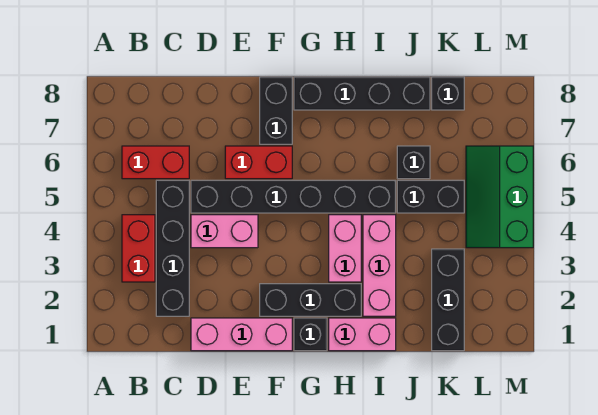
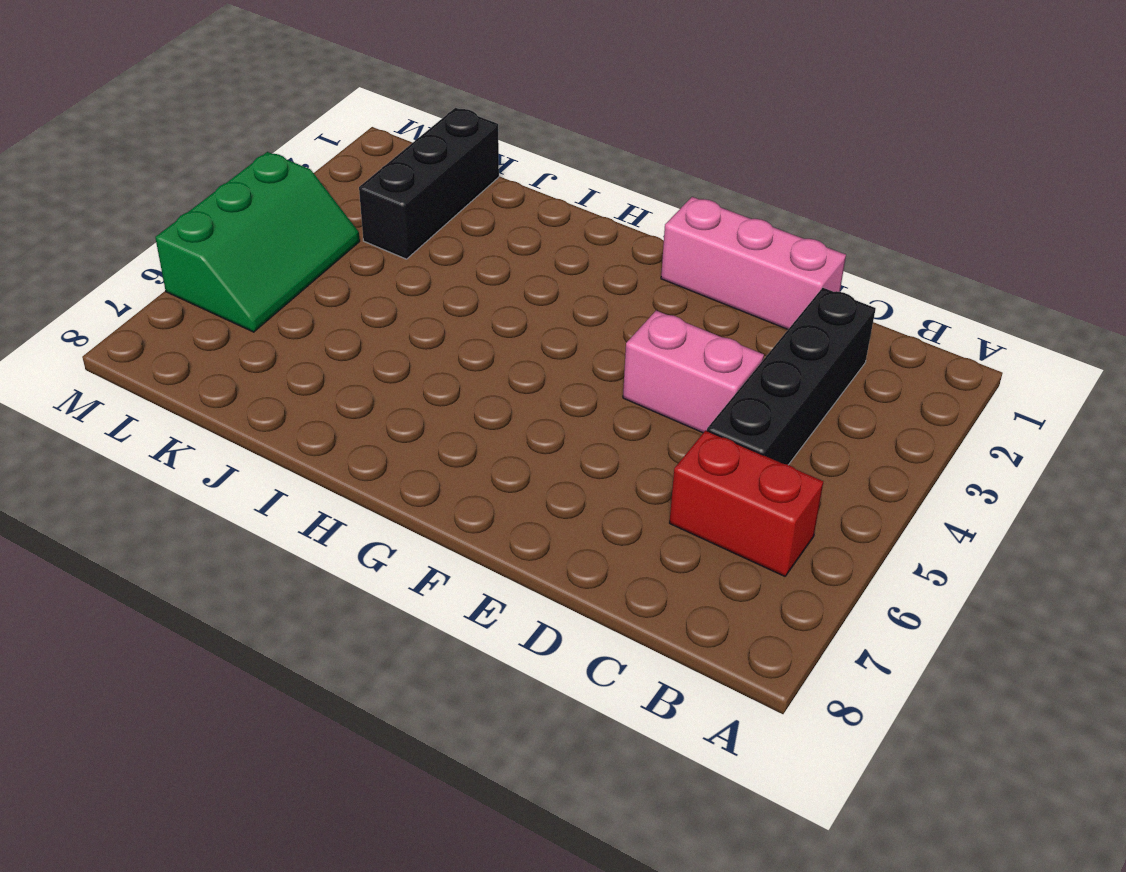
none -> red 1x2 brick [122,215,155,282]
none -> black 1x6 brick [191,180,396,213]
none -> red 1x2 brick [225,146,292,179]

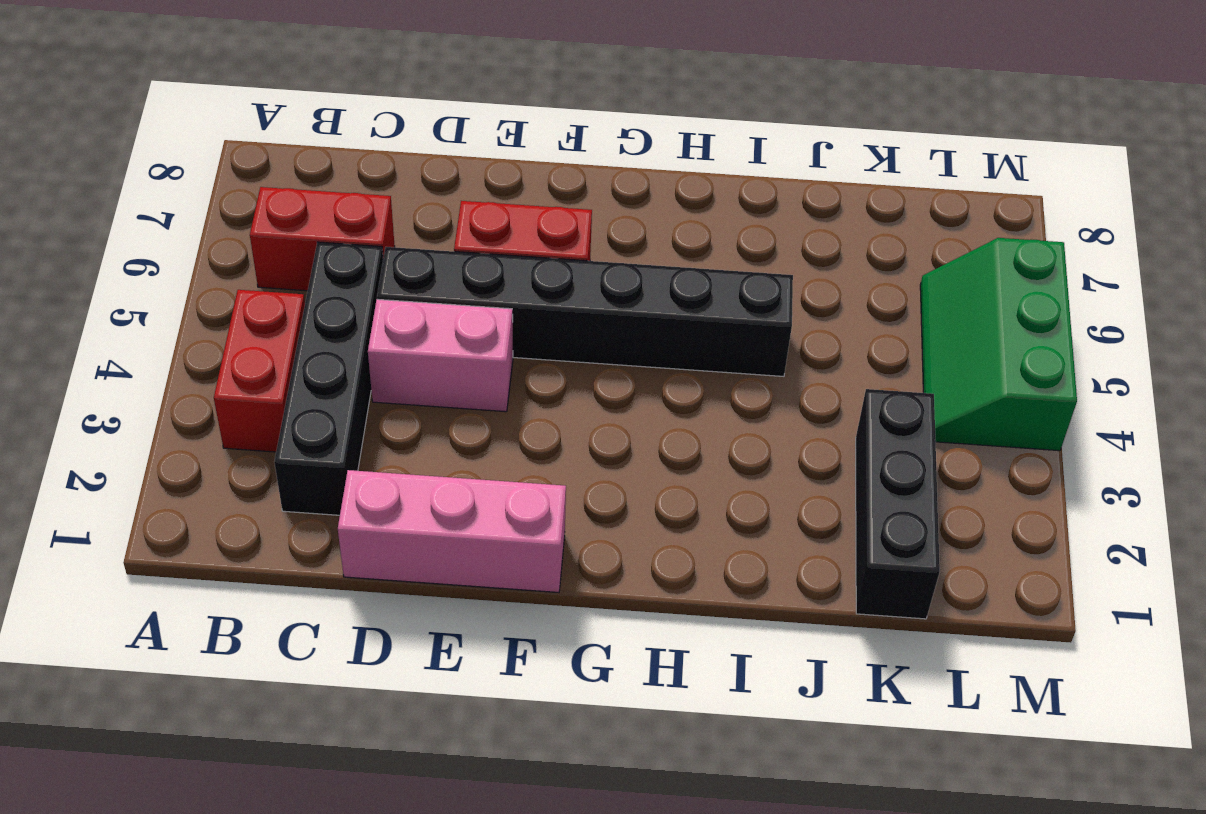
none -> black 1x3 brick [260,284,361,316]
none -> black 1x2 brick [260,77,292,144]
none -> black 1x1 brick [294,318,327,351]

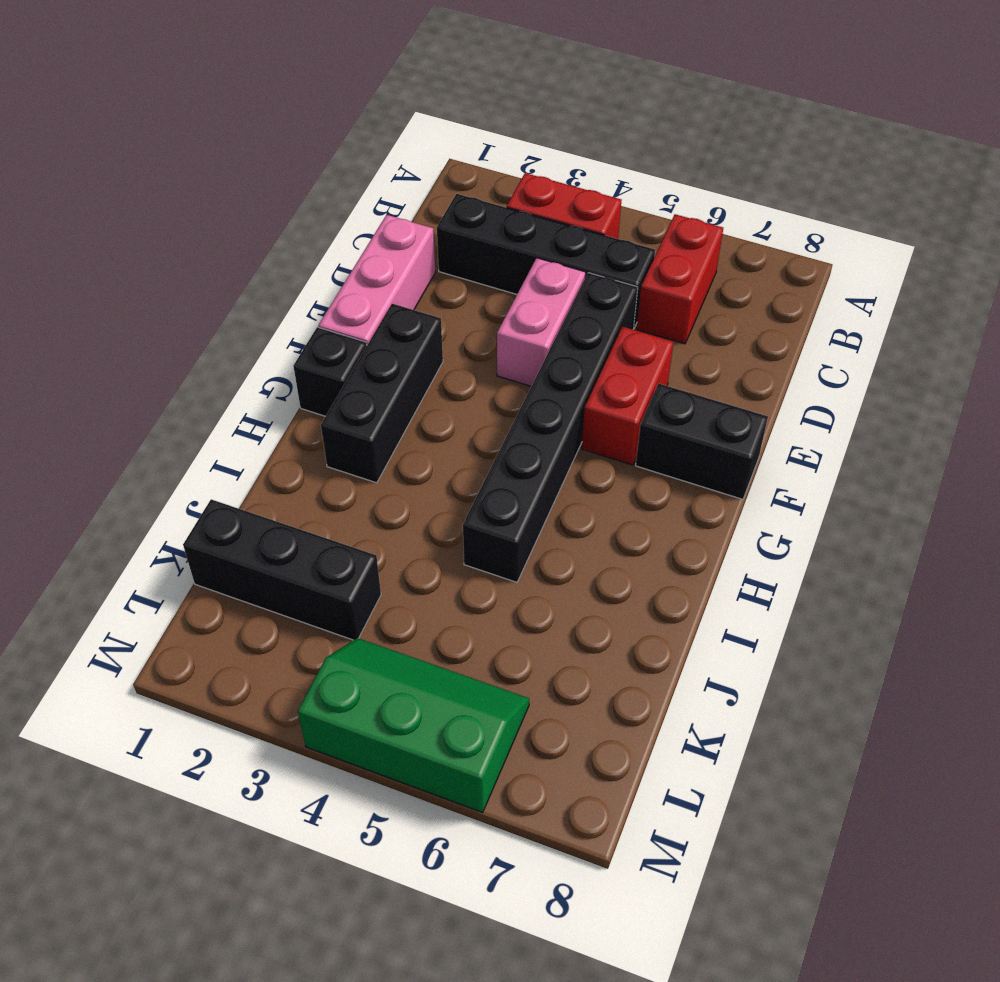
none -> black 1x4 brick [294,77,430,110]
none -> pink 1x2 brick [329,318,396,351]
none -> pink 1x2 brick [329,215,361,282]

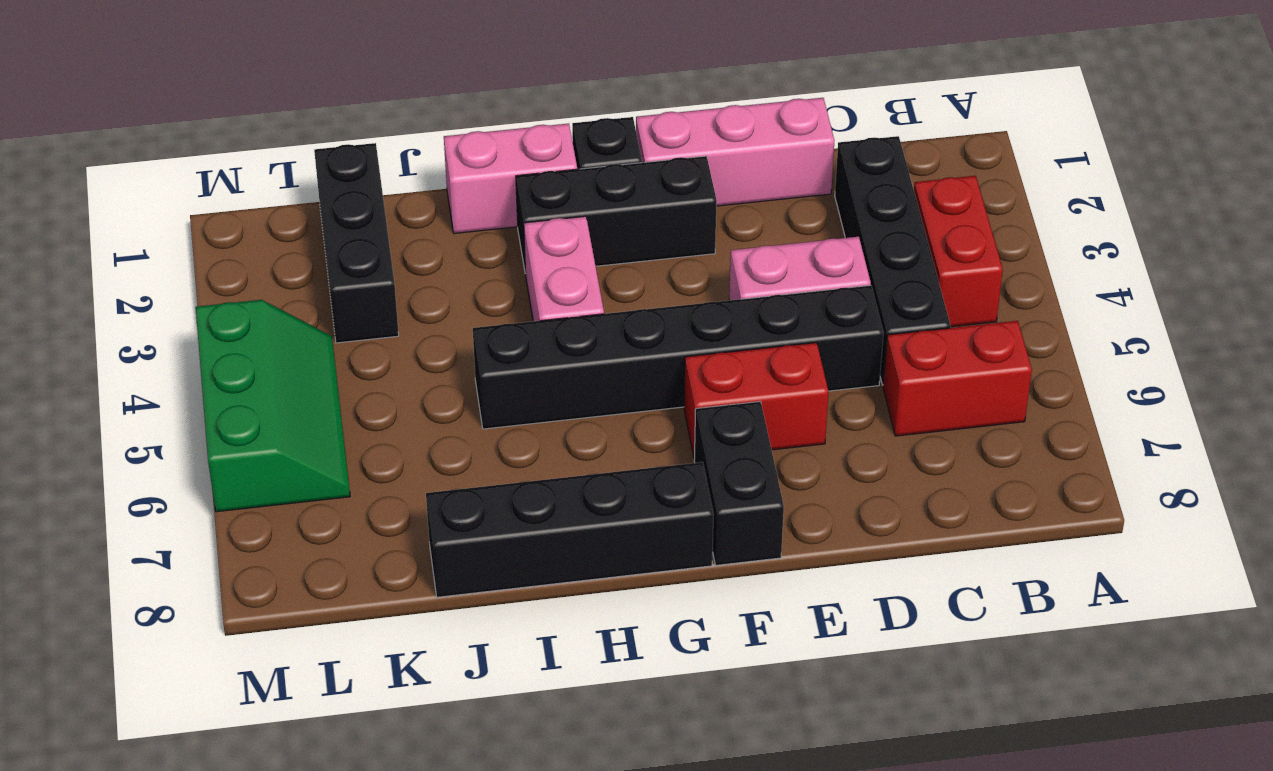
none -> pink 1x3 brick [363,215,396,316]
none -> black 1x2 brick [397,180,464,213]
none -> black 1x1 brick [397,146,430,179]

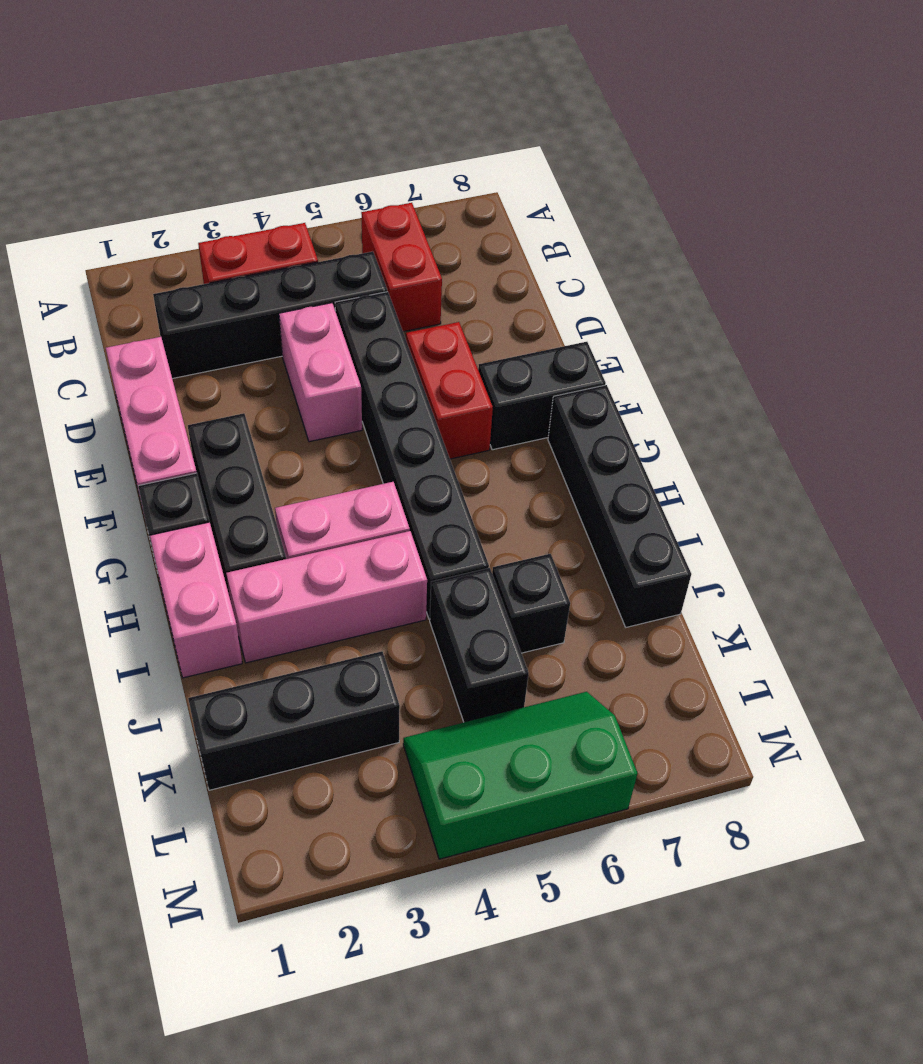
none -> black 1x1 brick [432,77,464,110]

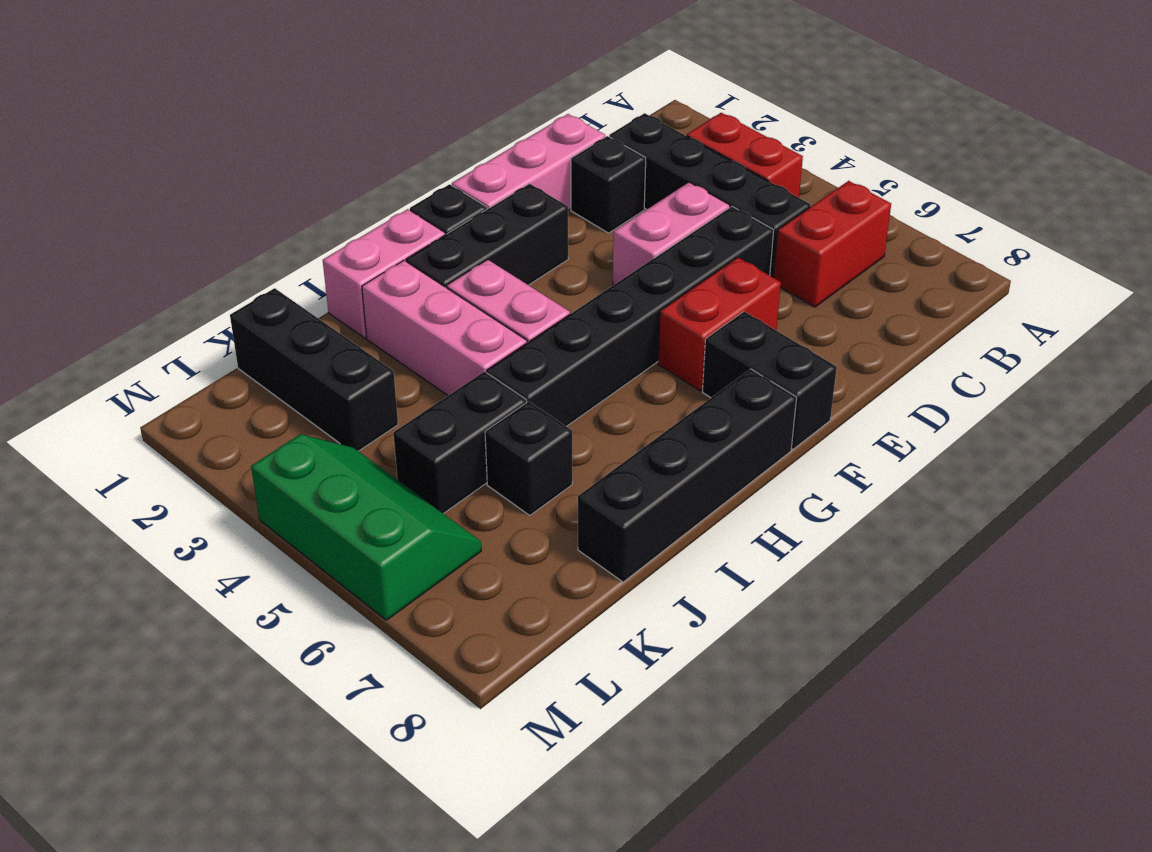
black 1x1 brick [571,136,646,233] -> black 1x1 brick moved to [432,77,464,110]

